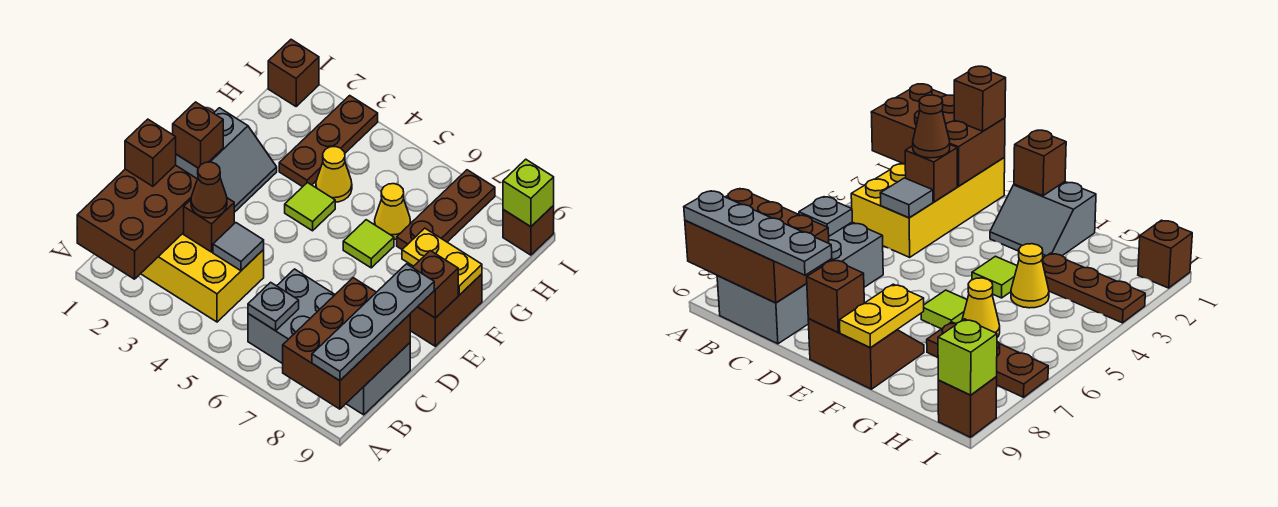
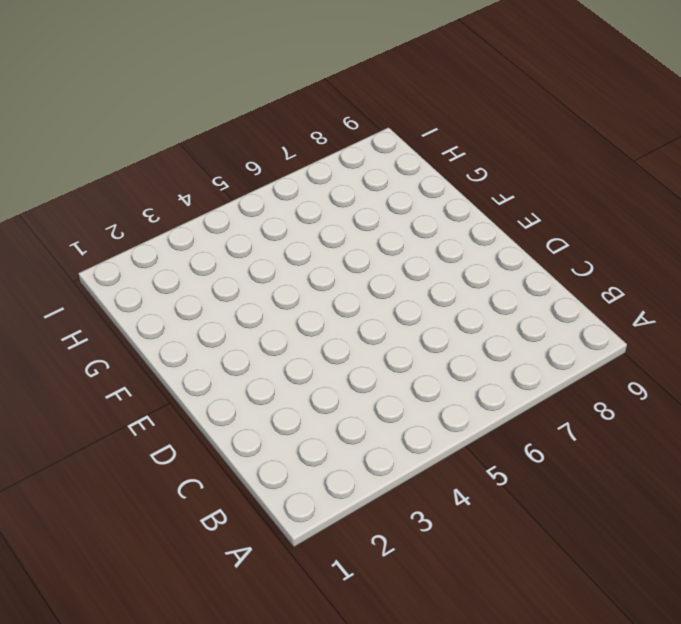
none -> yellow 2x4 brick [141,233,264,322]
none -> grey 2x4 brick [248,269,410,415]
none -> grey 2x2 slope [176,108,277,212]

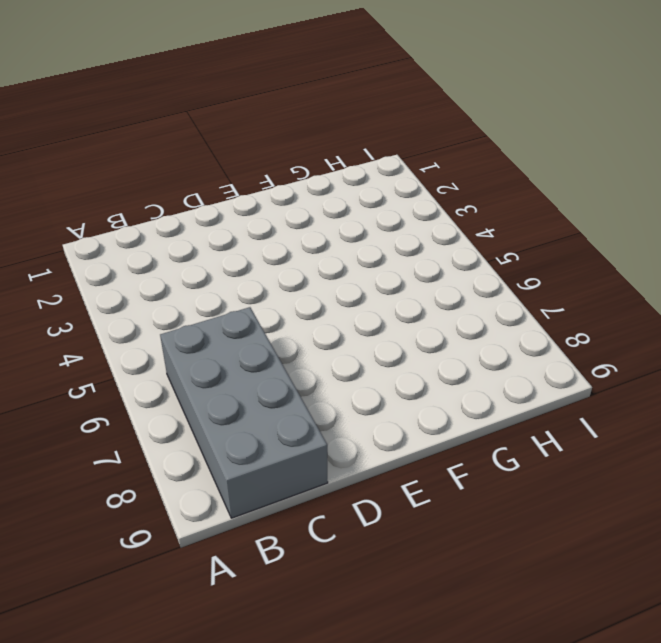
none -> yellow 2x4 brick [141,233,264,322]
none -> grey 2x2 slope [176,108,277,212]
none -> brown 2x2 slope [410,274,482,346]

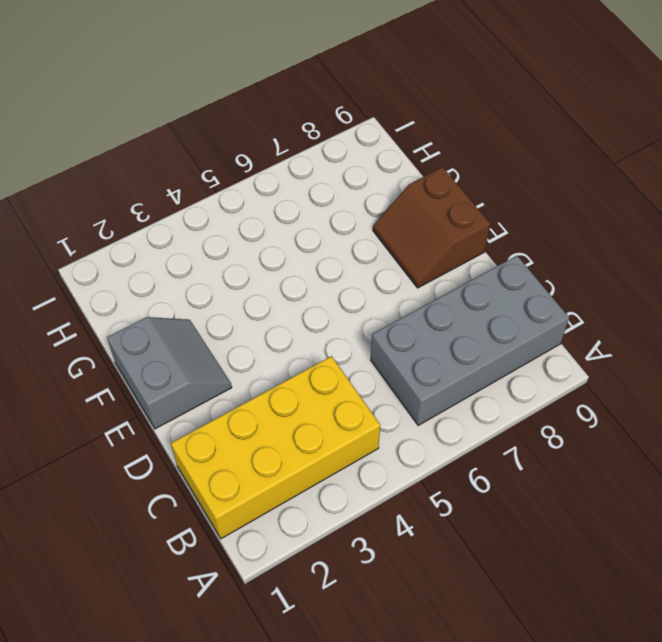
none -> lime 1x1 tile [285,183,335,231]
none -> lime 1x1 tile [343,220,394,268]
none -> brown 1x3 plate [279,96,378,187]

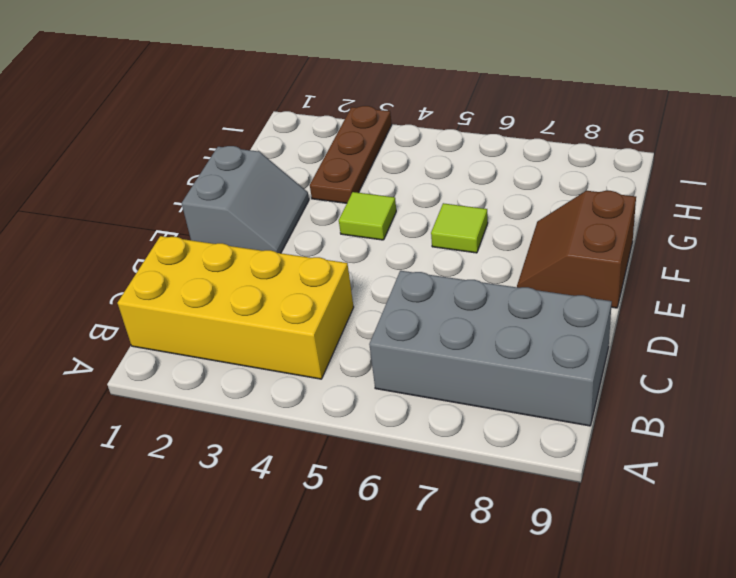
none -> yellow 1x1 cone [316,147,352,202]
none -> yellow 1x1 cone [375,184,411,239]
none -> brown 1x3 plate [397,170,495,249]

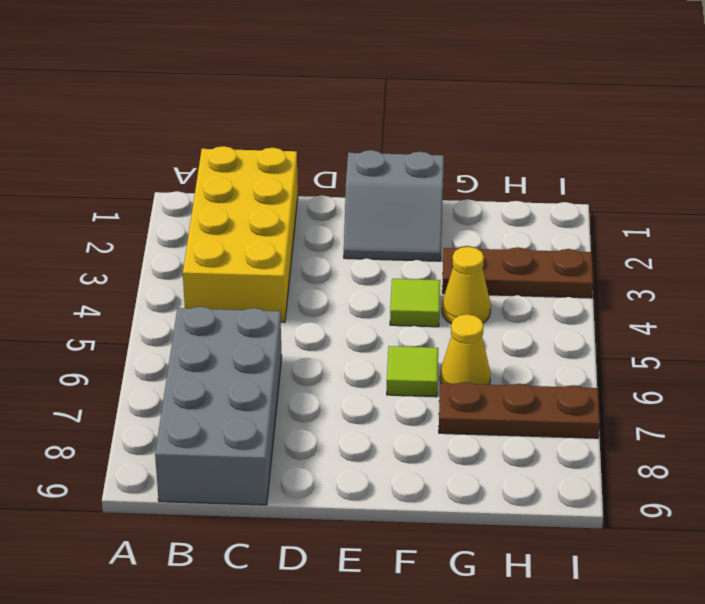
none -> brown 2x2 slope [410,274,482,346]
none -> brown 1x1 brick [268,40,319,106]
none -> brown 1x1 brick [503,206,554,255]

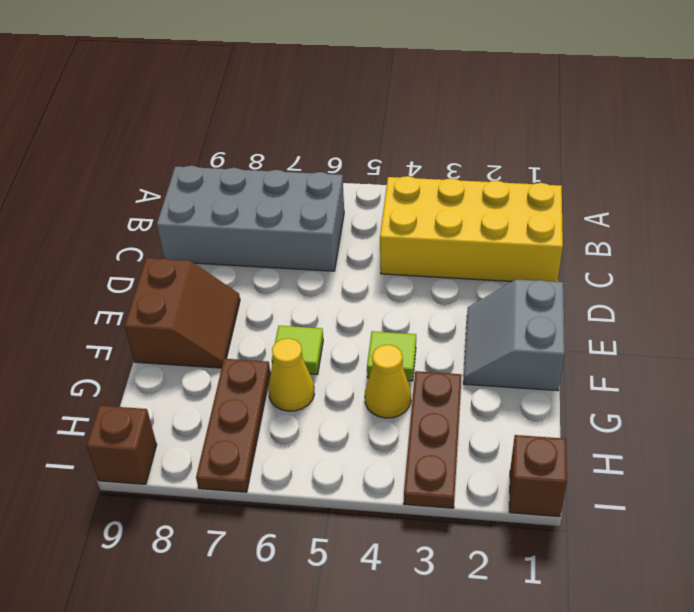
none -> brown 2x3 brick [77,165,197,279]
none -> brown 2x3 brick [283,278,410,409]
none -> grey 1x1 plate [248,282,299,331]

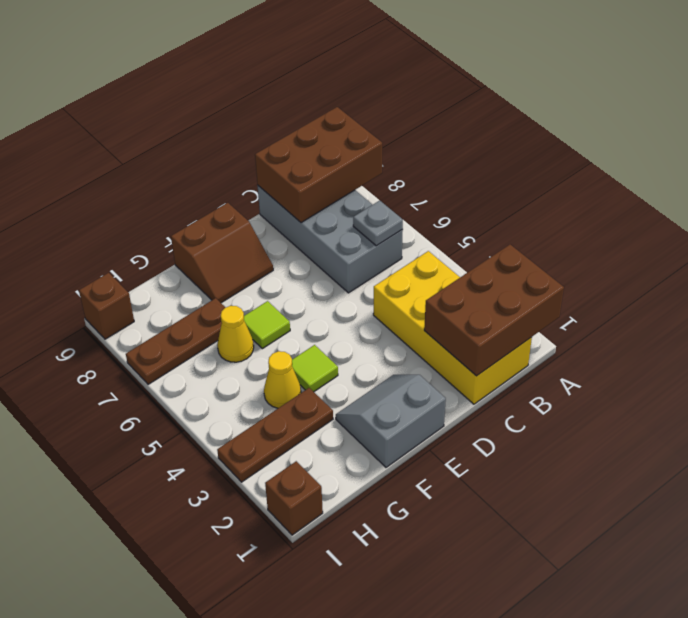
none -> brown 1x1 brick [184,198,234,252]
none -> grey 1x1 tile [213,223,264,271]
none -> brown 1x1 brick [173,102,223,168]

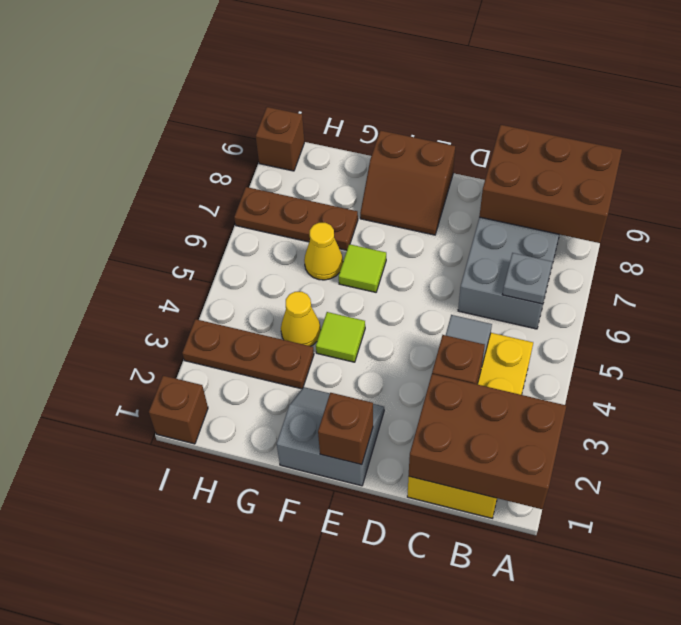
none -> brown 1x1 brick [412,251,458,318]
none -> yellow 1x2 plate [402,228,482,295]
none -> lime 1x1 brick [503,159,554,227]

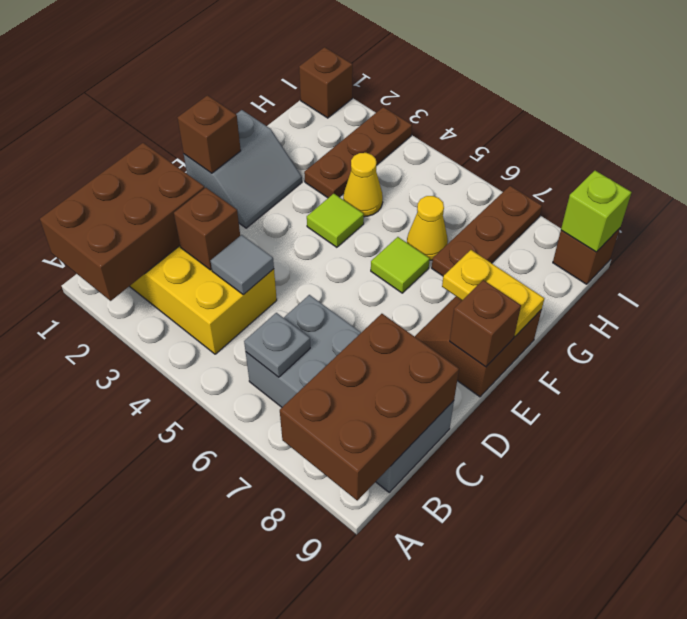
none -> grey 1x4 plate [312,264,434,381]
none -> brown 1x1 brick [125,119,176,186]
none -> brown 1x1 cone [191,162,227,218]

